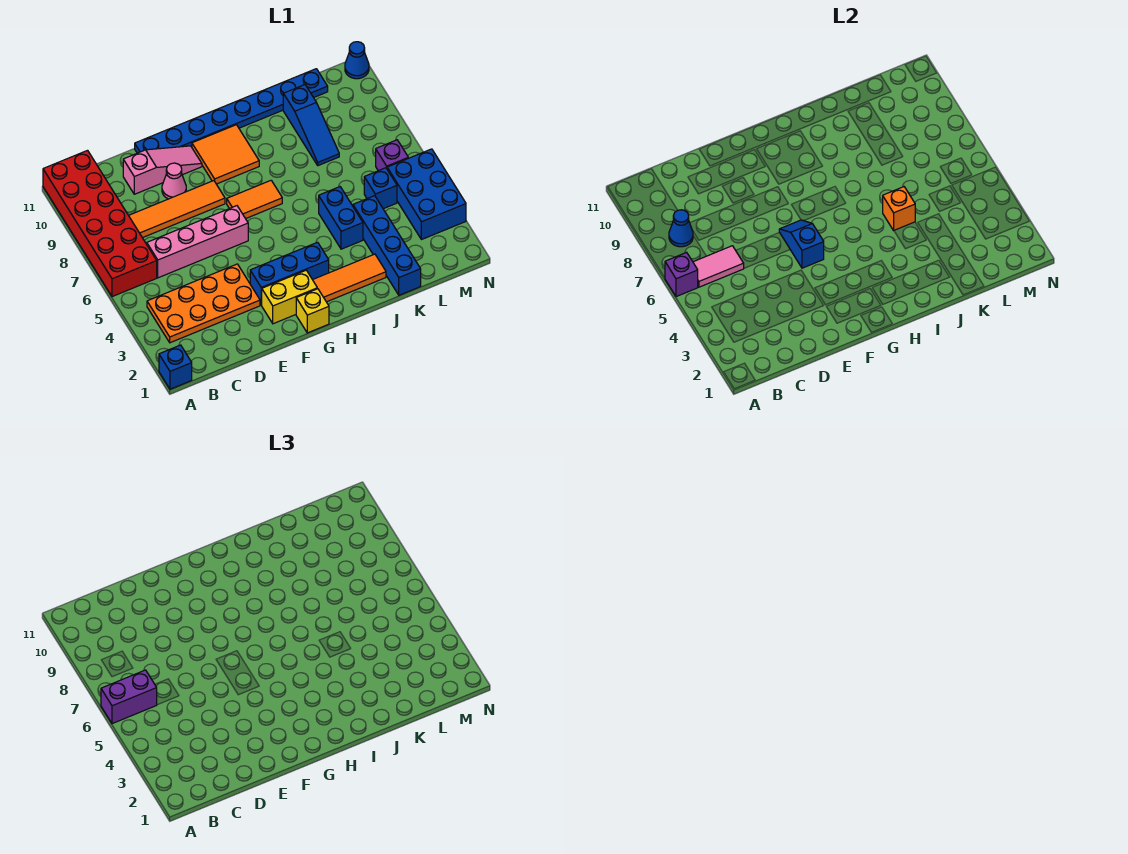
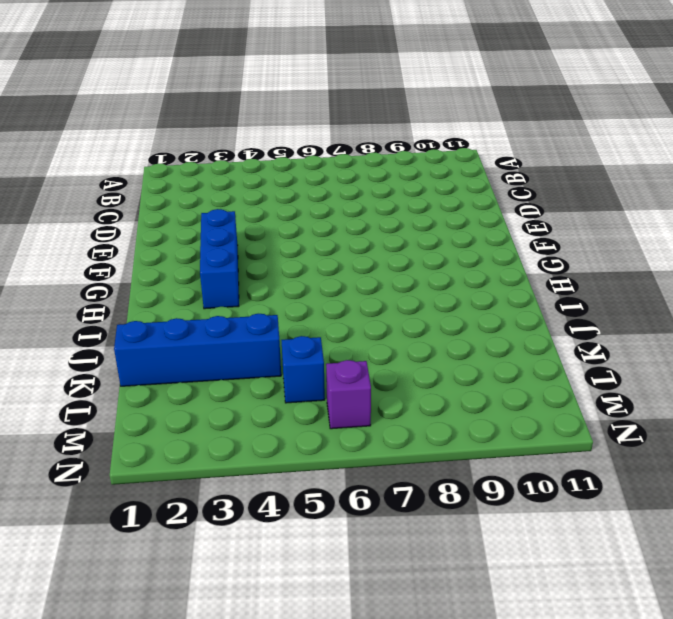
none -> blue 1x1 brick [159,345,192,389]
none -> red 2x6 brick [43,151,157,297]
none -> orange 2x4 plate [147,264,260,343]

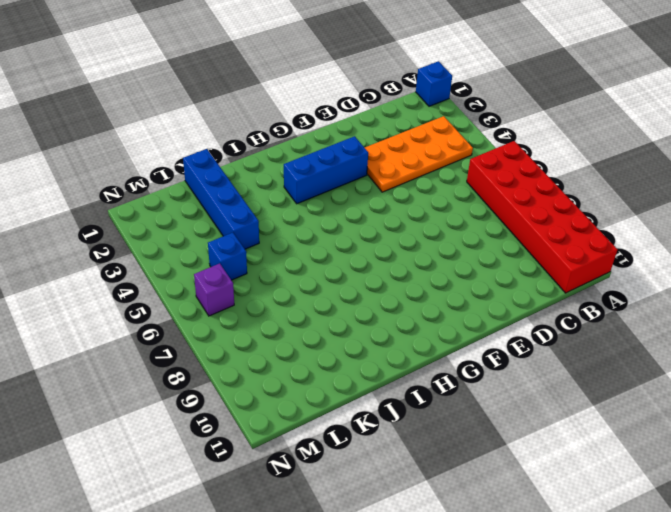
none -> pink 1x4 brick [147,206,248,278]
none -> orange 1x4 tile [129,181,225,238]
none -> pink 1x3 slope [123,146,202,194]

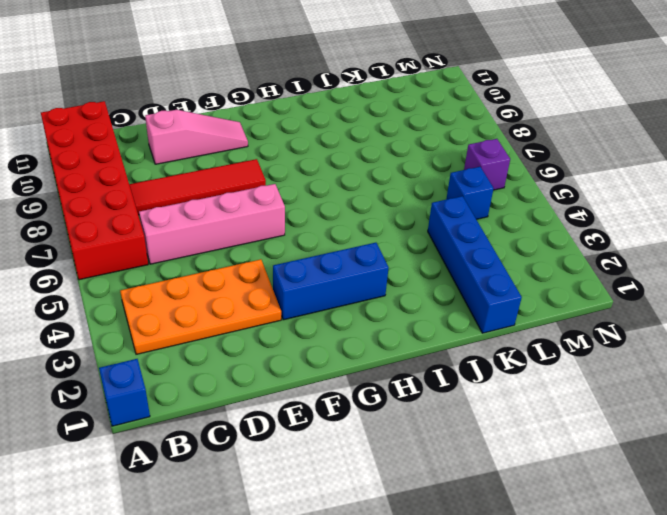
red 1x4 tile [129,159,266,215] -> orange 1x4 tile [129,181,225,238]
none -> pink 1x1 cone [162,163,186,199]
none -> blue 1x8 plate [135,69,328,153]
none -> yellow 1x2 brick [262,270,317,324]

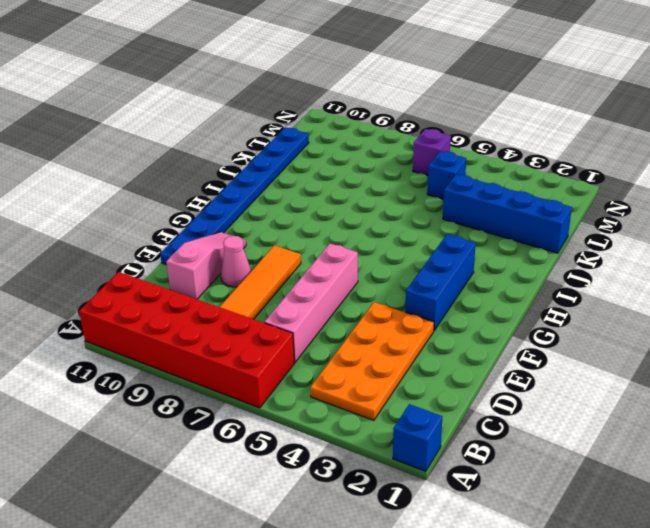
none -> yellow 1x2 brick [262,270,317,324]
none -> yellow 1x1 brick [296,289,329,333]
none -> orange 1x2 tile [227,181,282,219]

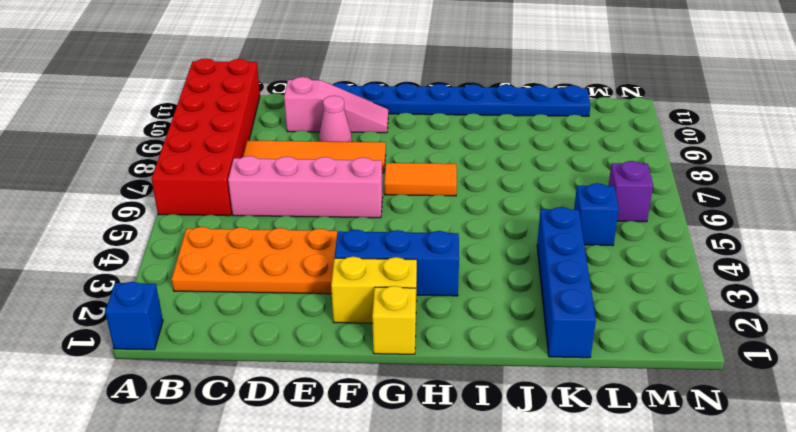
none -> orange 2x2 tile [192,125,259,184]
none -> orange 1x3 tile [313,254,386,302]
none -> blue 1x2 brick [319,187,363,249]

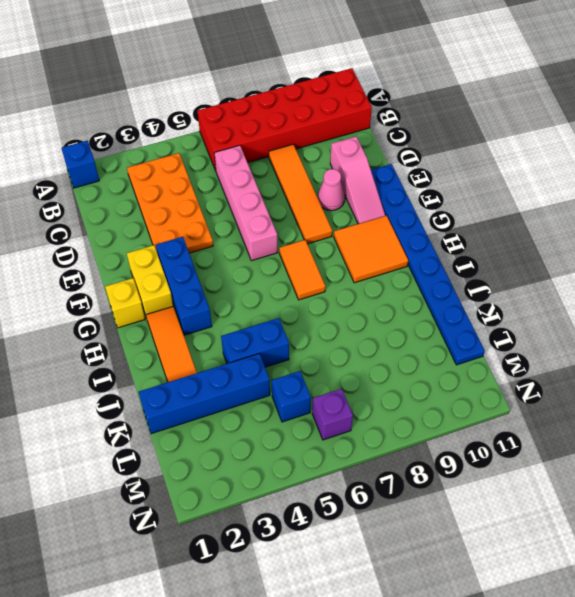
none -> blue 1x3 slope [283,85,339,166]
none -> blue 2x3 brick [387,149,466,240]
none -> blue 1x1 cone [345,42,369,79]

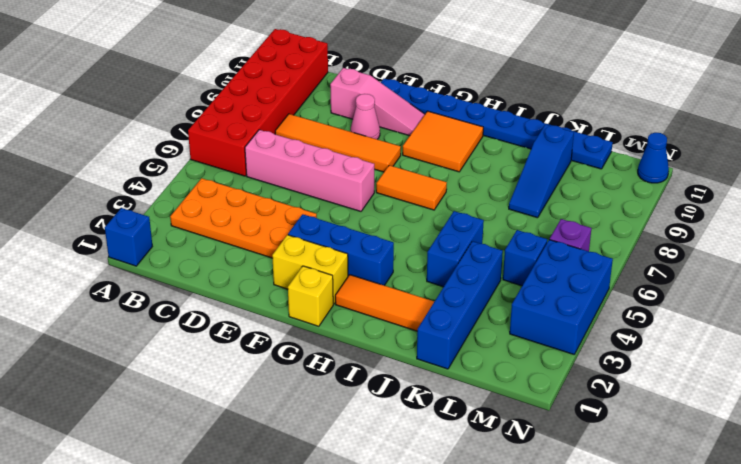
none -> purple 1x1 brick [665,252,698,297]
none -> pink 1x2 tile [693,246,744,287]
none -> blue 1x1 cone [669,210,693,247]

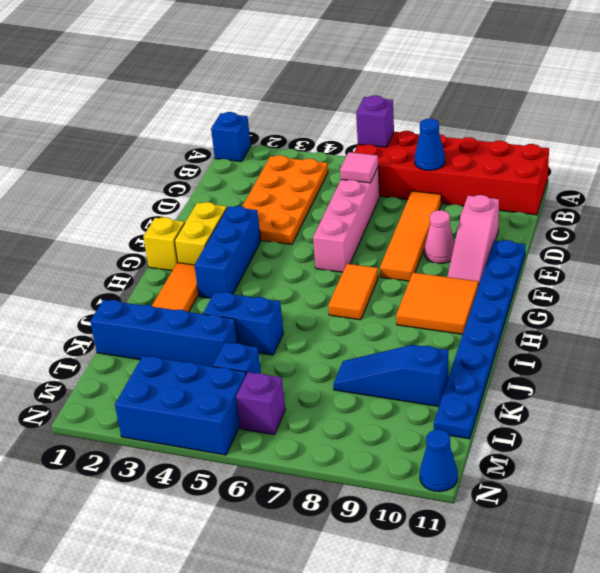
pink 1x1 tile [340,152,378,183] -> pink 1x2 tile [693,246,744,287]
none -> blue 1x2 slope [779,220,824,268]
none -> orange 1x1 brick [883,187,915,230]
none -> purple 1x2 brick [101,670,157,724]

